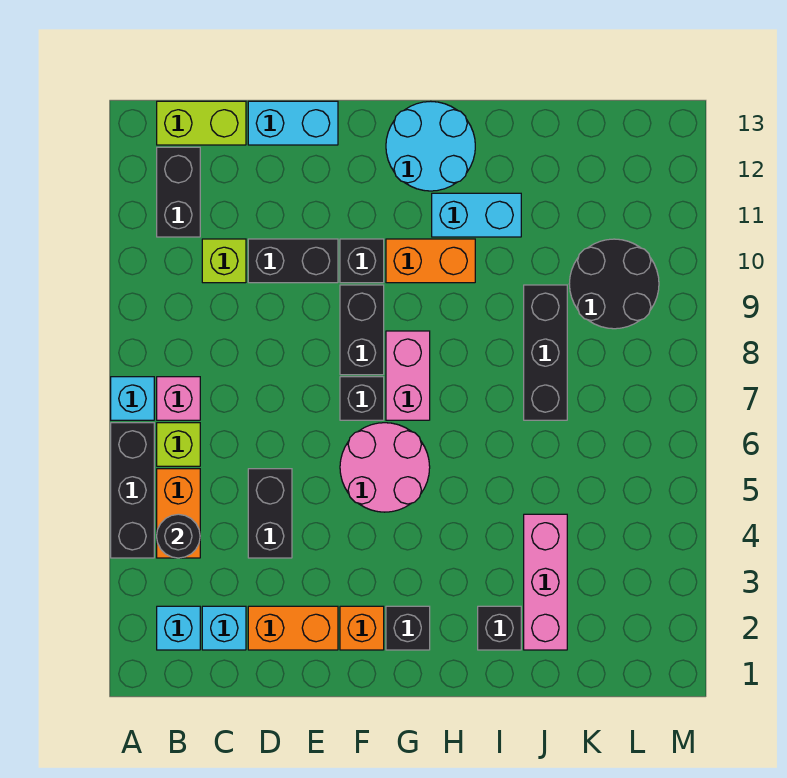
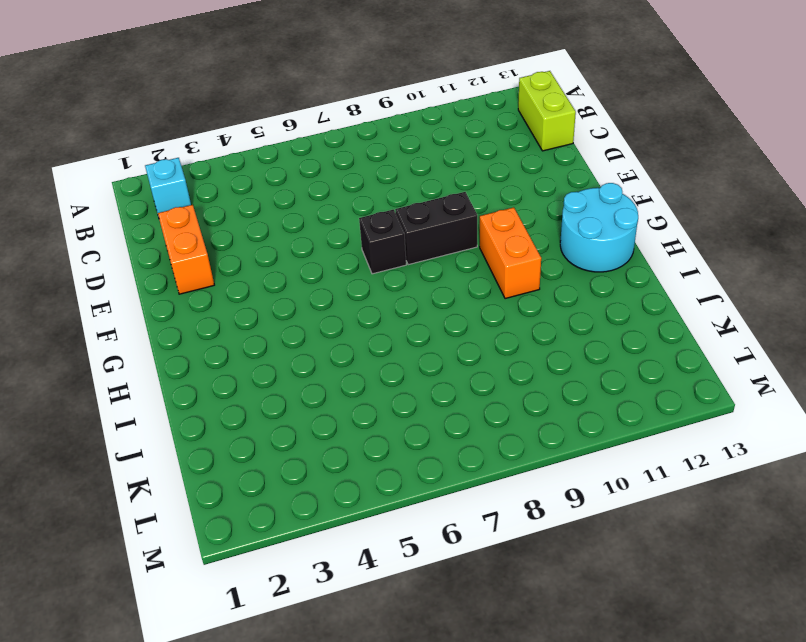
none -> black 1x3 brick [111,423,154,558]
none -> cyan 1x1 brick [111,377,154,420]
none -> orange 1x2 brick [157,469,200,558]

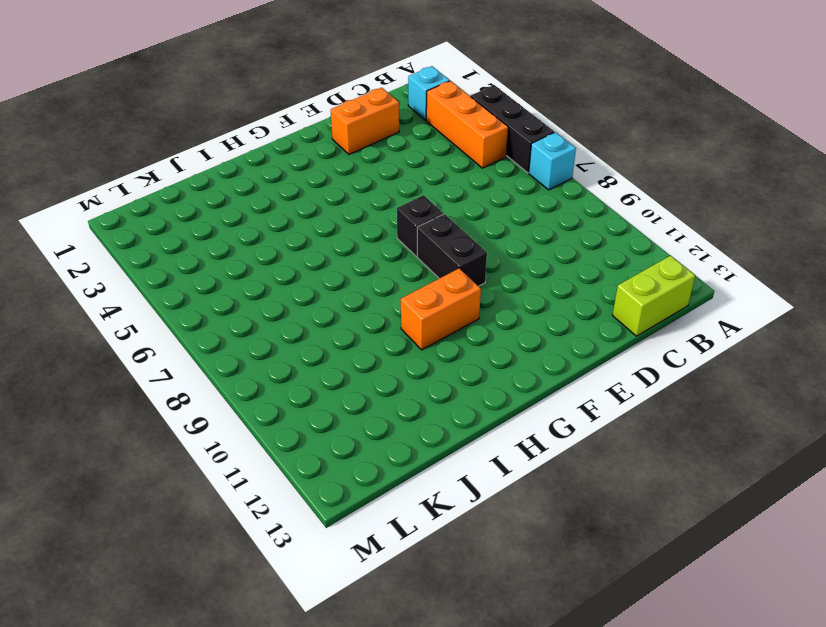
orange 1x3 brick [426,81,508,168] -> orange 1x2 brick [157,469,200,558]
none -> lime 1x1 brick [157,423,200,466]
none -> pink 1x1 brick [157,377,200,420]
none -> black 1x2 brick [157,147,200,237]

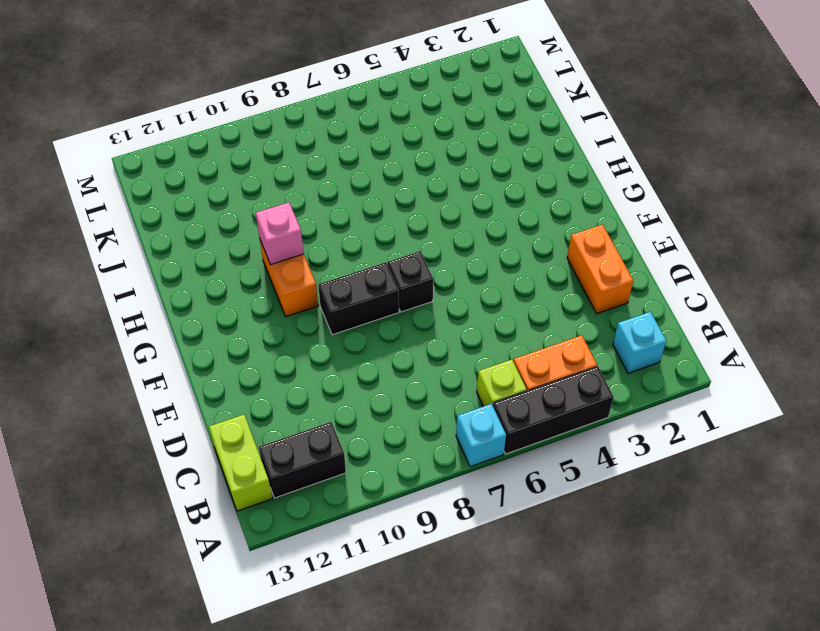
pink 1x1 brick [256,202,304,265] -> pink 1x1 brick moved to [157,377,200,420]
none -> cyan 1x1 brick [202,606,246,650]
none -> lime 1x1 brick [202,239,246,283]
none -> black 1x2 brick [248,469,292,558]

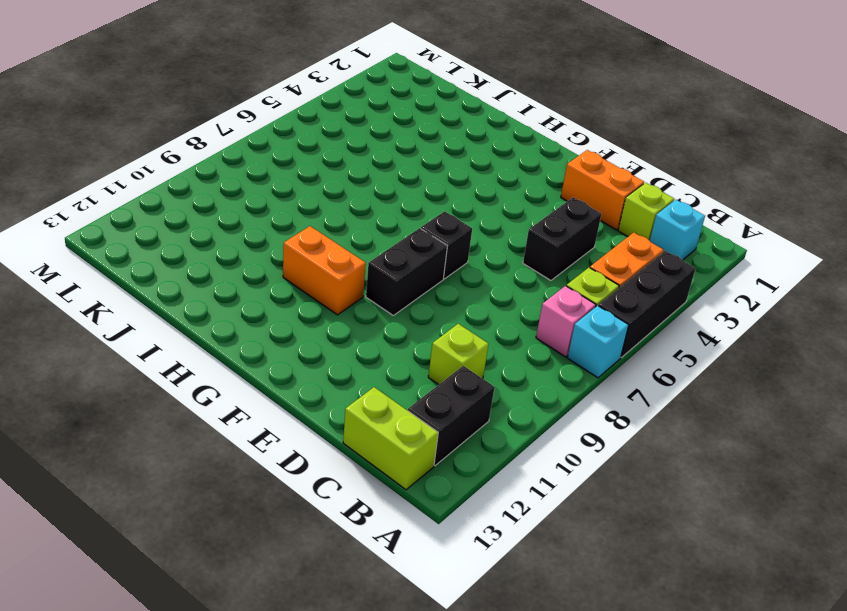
lime 1x1 brick [618,183,674,241] -> cyan 1x1 brick [202,606,246,650]
none -> black 1x2 brick [248,239,338,283]
none -> cyan 1x2 brick [248,101,338,145]
none -> orange 1x1 brick [340,606,384,650]

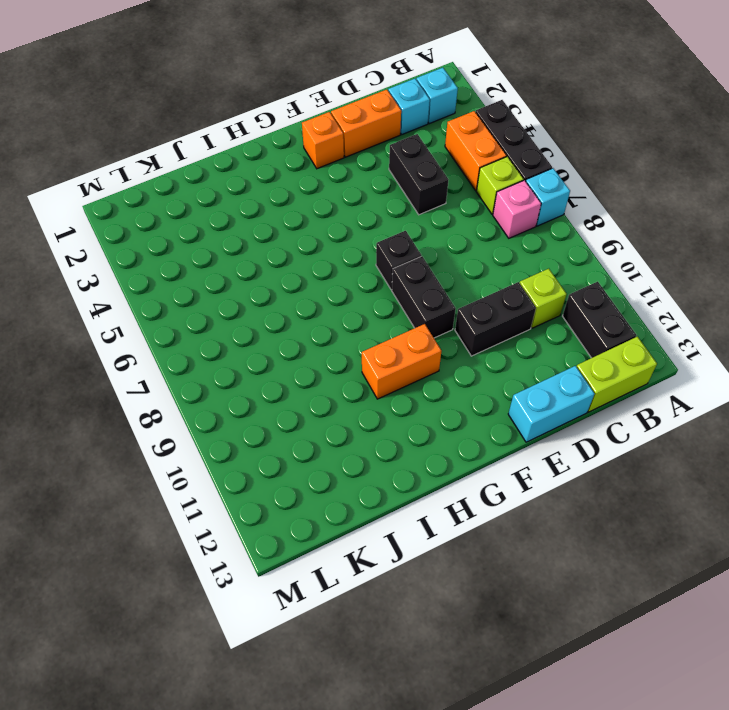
none -> pink 2x2 round brick [340,423,430,512]
none -> black 1x1 brick [340,239,384,283]
none -> black 1x1 brick [386,606,430,650]

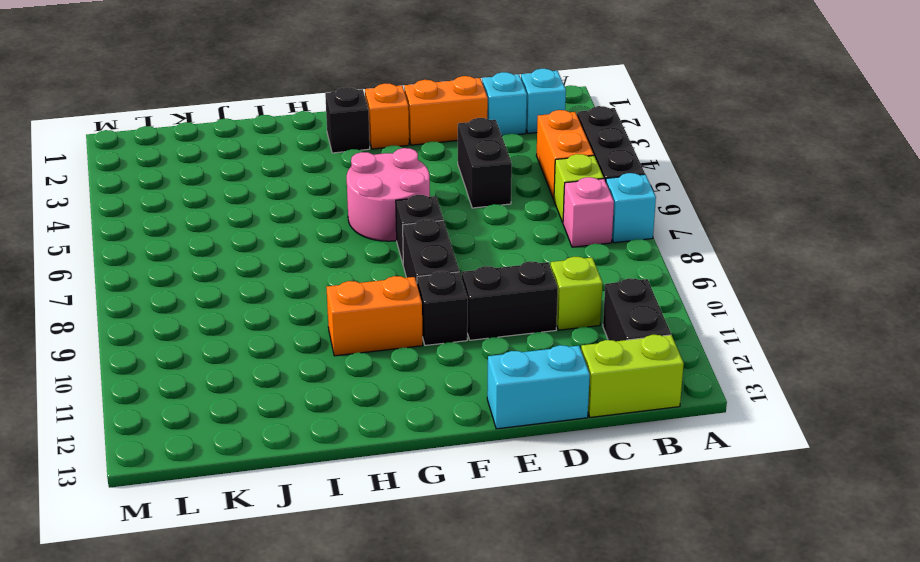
none -> pink 1x2 brick [386,331,430,420]
none -> cyan 2x2 round brick [386,101,475,191]
none -> cyan 1x2 brick [432,193,521,237]

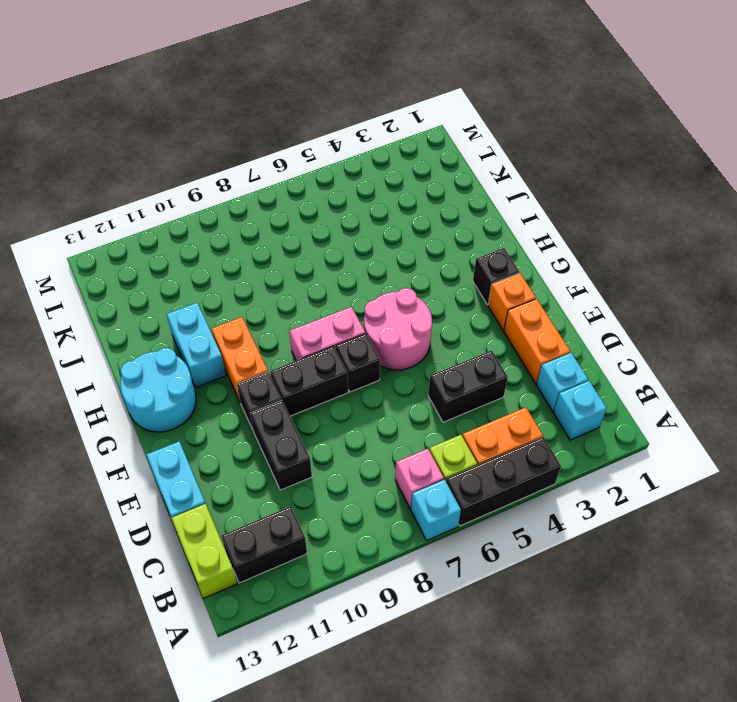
none -> lime 1x1 brick [202,239,246,283]
none -> black 1x1 brick [478,606,521,650]
none -> pink 1x3 brick [524,514,567,650]

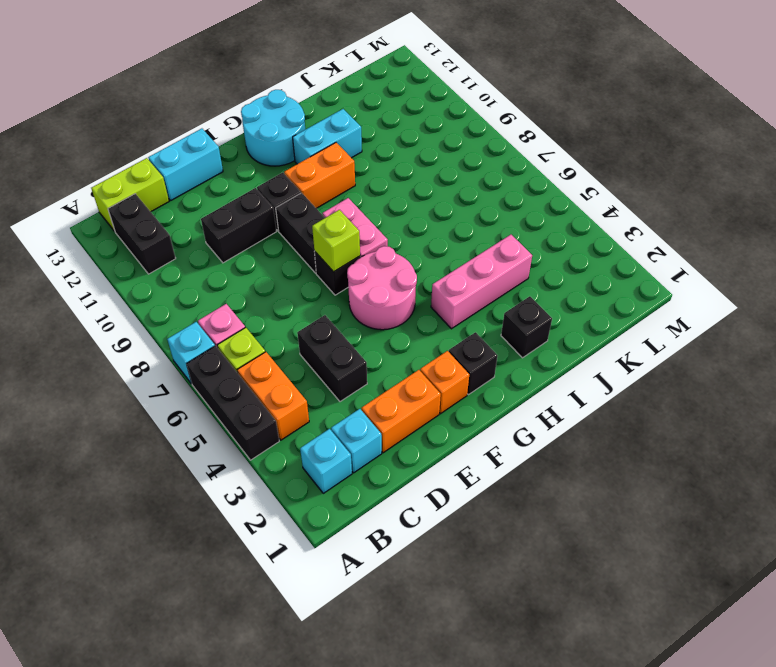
lime 1x1 brick [312,210,360,272] -> lime 1x1 brick moved to [202,239,246,283]
pink 1x3 brick [431,235,532,329] -> pink 1x3 brick turned to [524,514,567,650]
none -> black 1x3 brick [524,285,567,420]
none -> black 2x2 round brick [569,239,659,329]
none -> black 1x1 round brick [157,514,200,558]

